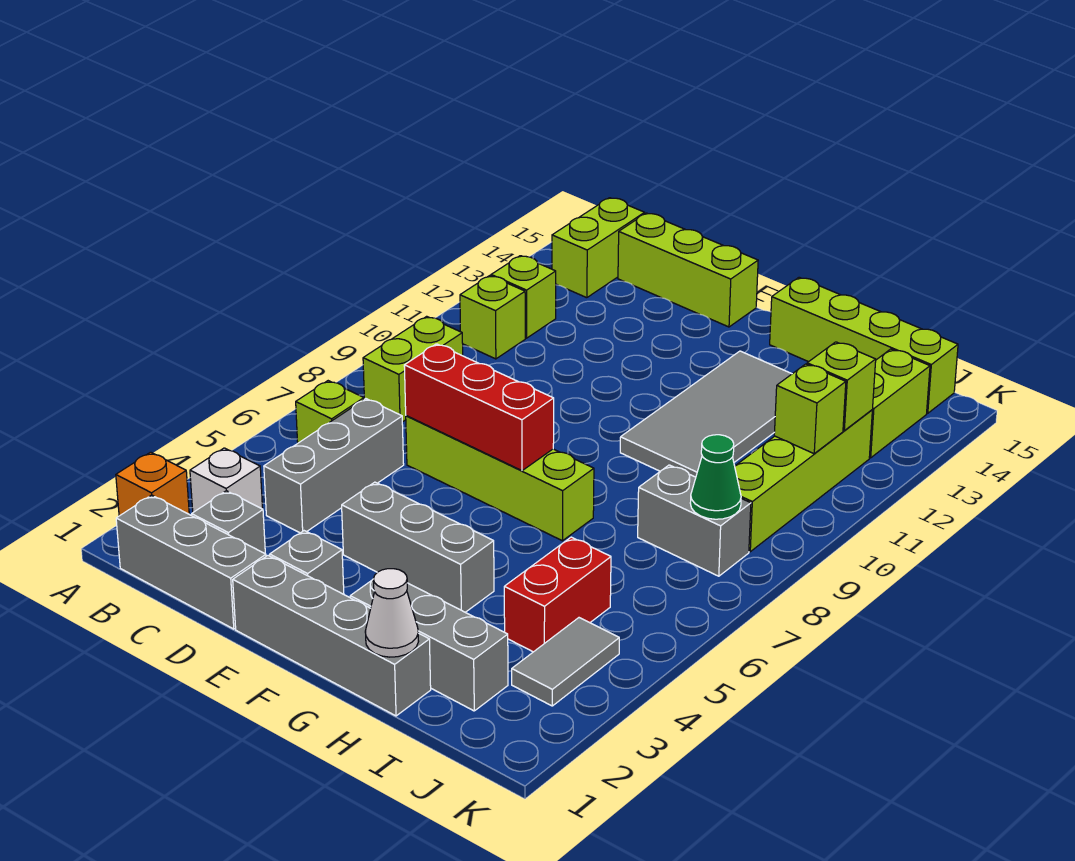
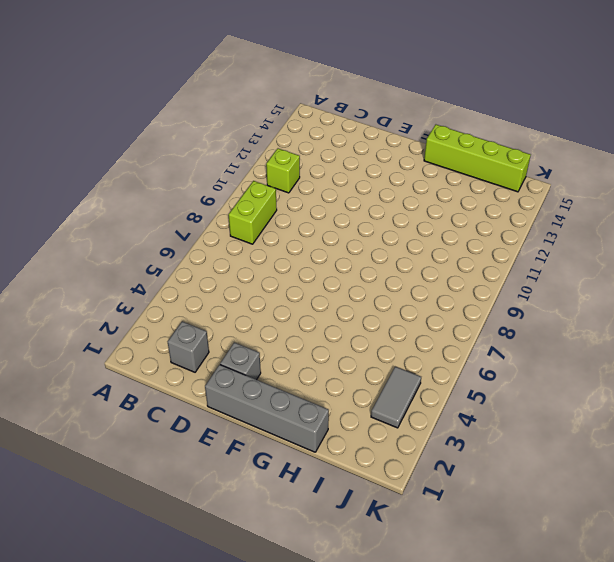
none -> orange 1x1 brick [116,452,189,516]
none -> grey 1x3 brick [116,495,266,629]
none -> white 1x1 brick [190,448,263,512]

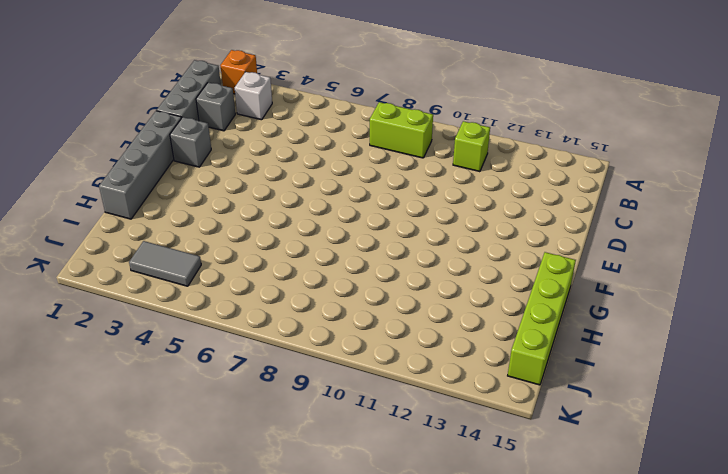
none -> lime 1x1 brick [296,381,364,443]
none -> lime 1x1 brick [491,256,556,338]
none -> lime 1x2 brick [552,198,645,298]

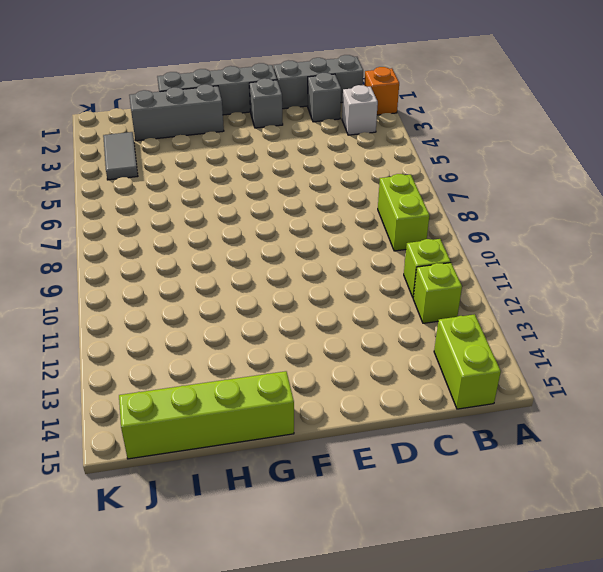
none -> lime 1x1 brick [296,381,364,443]
none -> grey 1x3 brick [264,399,404,533]
none -> lime 1x3 brick [618,213,758,327]

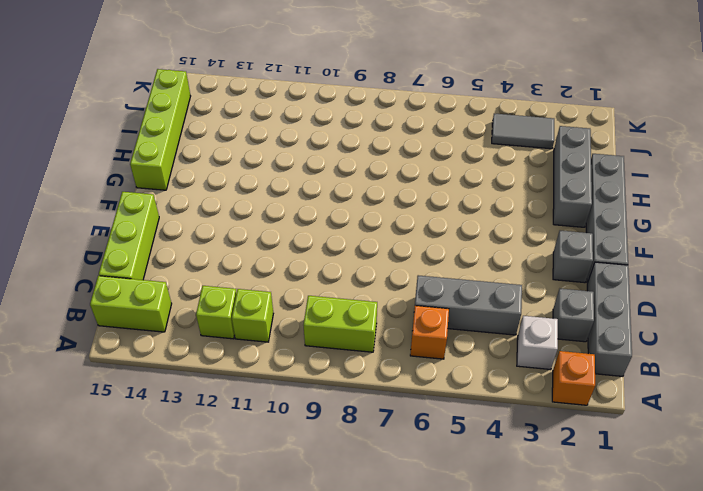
orange 1x1 brick [410,306,449,359] -> lime 1x1 brick [296,381,364,443]
none -> lime 1x4 brick [406,416,594,541]
none -> grey 1x3 brick [342,482,494,612]
none -> grey 2x4 tile [620,351,791,477]

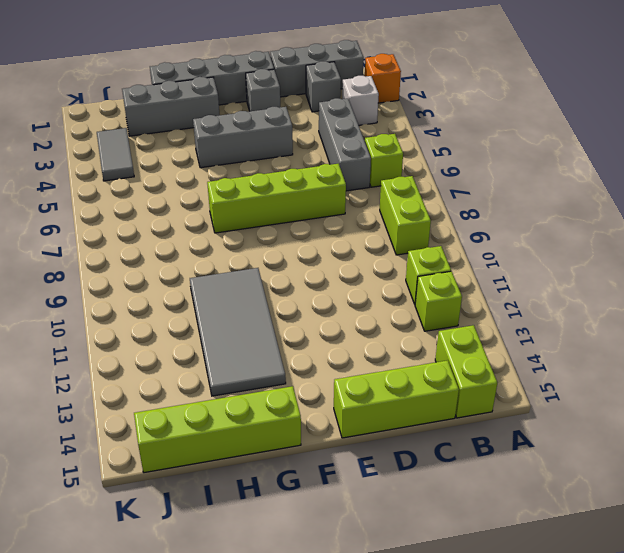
none -> red 1x2 brick [504,537,611,652]
none -> grey 1x2 brick [638,465,751,576]
none -> lime 1x4 brick [735,410,872,552]

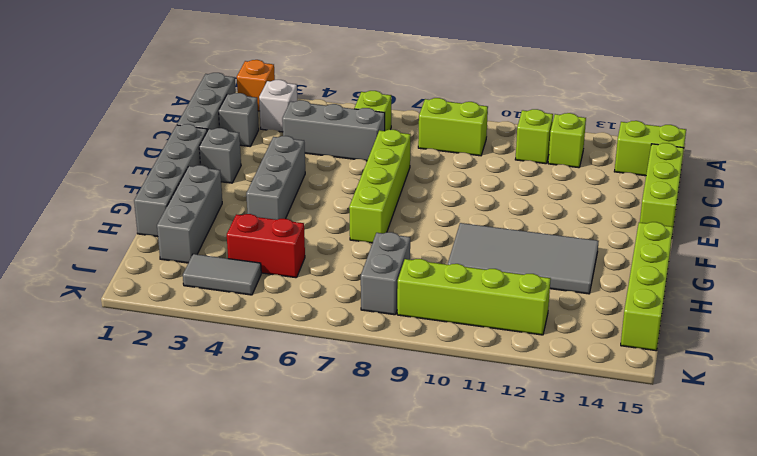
none -> lime 1x2 brick [869,349,930,458]
none -> red 1x3 brick [404,344,554,471]
none -> white 1x1 cone [365,569,419,657]

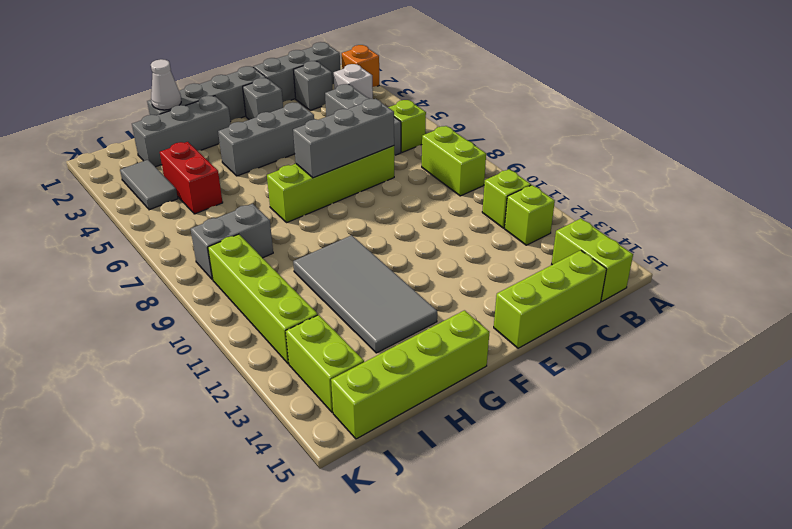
grey 1x3 brick [293,99,394,178] -> red 1x3 brick [404,344,554,471]
none -> green 1x1 cone [690,435,741,519]
none -> lime 1x1 brick [774,364,846,454]
none -> lime 1x1 brick [807,342,876,430]

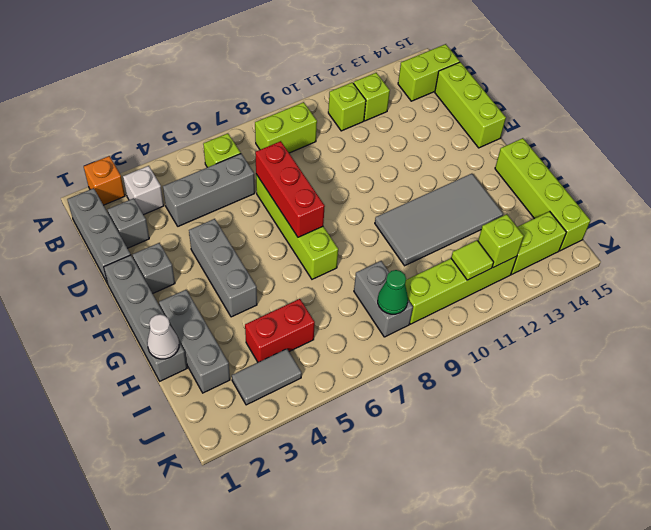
lime 1x1 tile [451,240,494,280] -> lime 1x1 brick [774,364,846,454]

